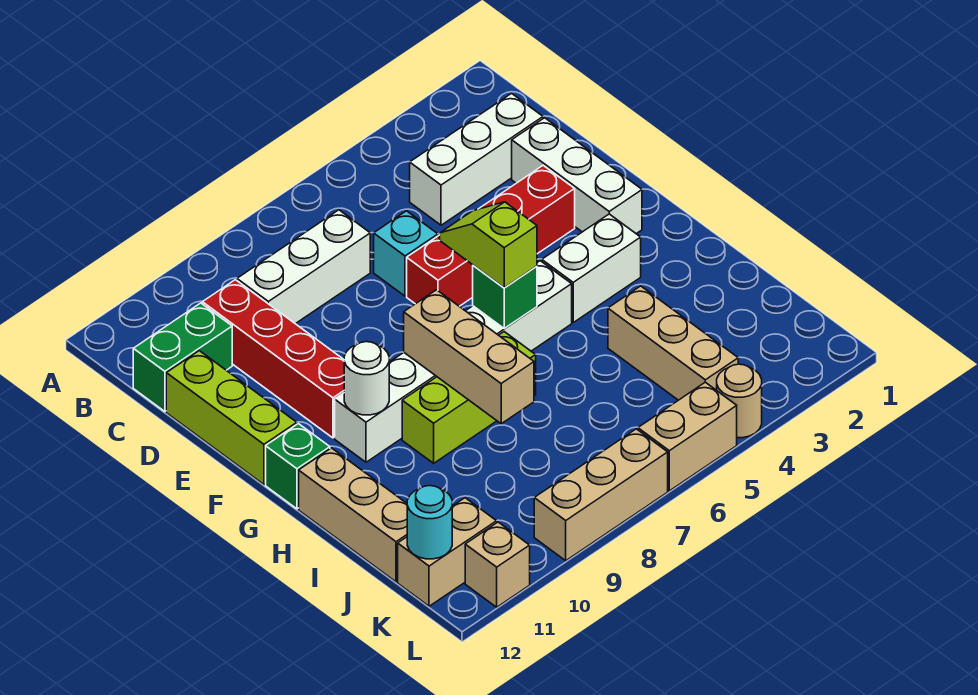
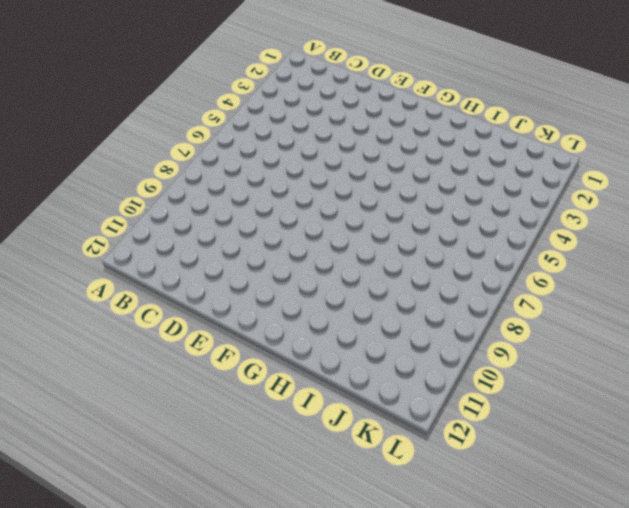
none -> white 1x3 brick [410,93,543,225]
none -> white 1x3 brick [237,210,370,324]
none -> red 1x4 brick [202,280,344,438]

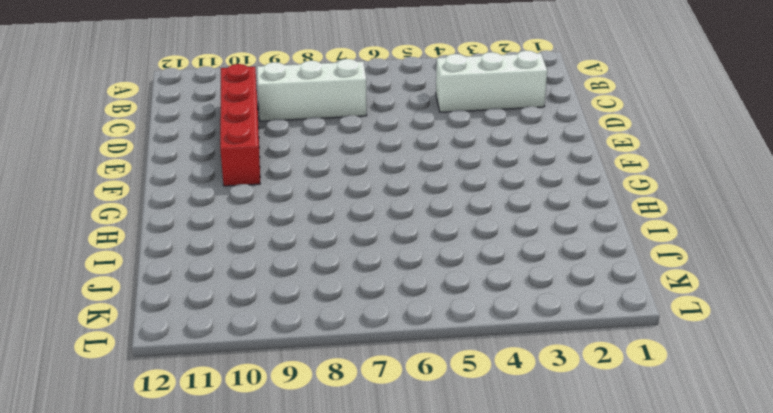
none -> green 1x2 brick [133,303,232,412]
none -> white 1x3 brick [512,118,642,234]
none -> cyan 1x1 brick [374,211,438,296]

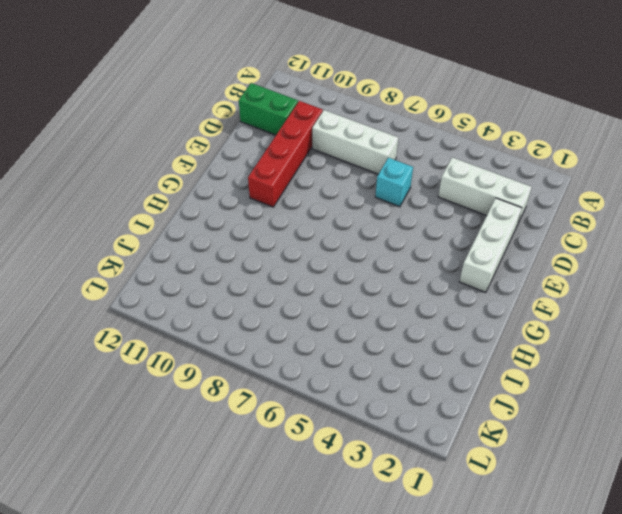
none -> lime 1x3 brick [166,351,297,484]
none -> red 1x4 brick [407,166,575,306]
none -> white 1x2 brick [542,214,641,322]

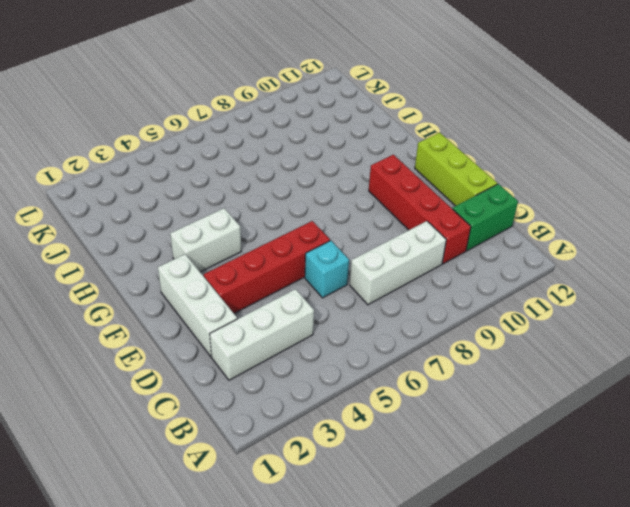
none -> white 1x6 brick [335,261,572,462]
none -> green 1x1 brick [266,424,330,509]
none -> lime 1x3 brick [402,332,536,463]

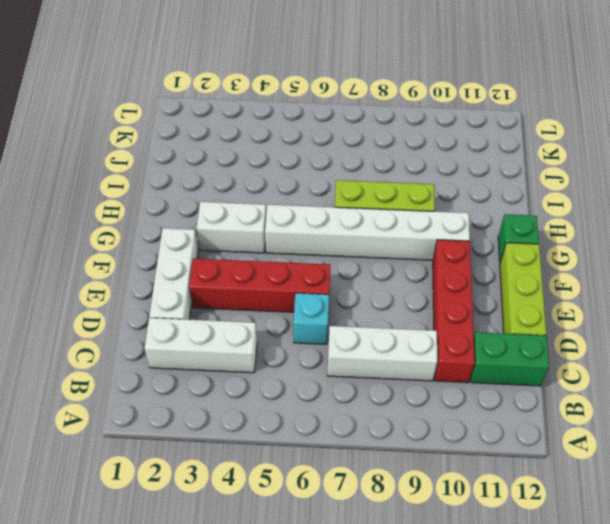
none -> tan 1x3 brick [299,448,407,582]
none -> tan 1x3 brick [608,286,738,400]
none -> tan 1x2 brick [398,498,497,606]

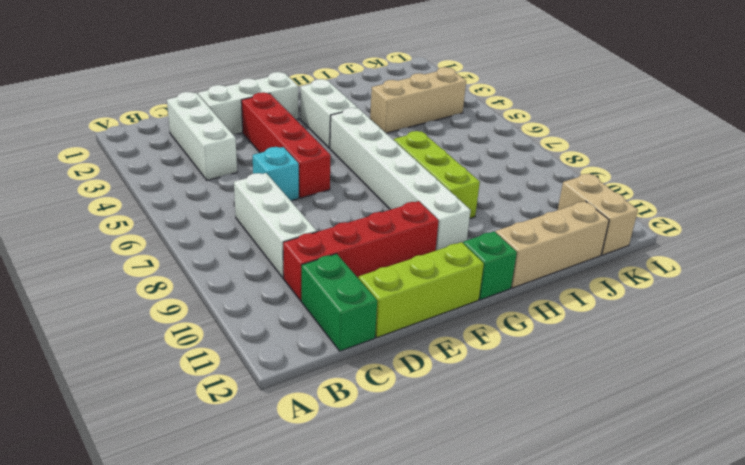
none -> tan 1x1 round brick [717,364,762,438]
none -> tan 1x2 brick [638,382,737,491]
none -> tan 1x3 brick [534,429,668,561]

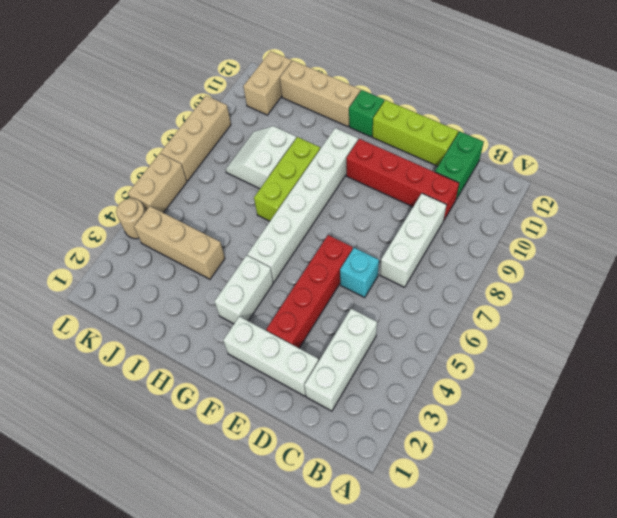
white 2x2 slope [226,126,296,189] -> none
none -> tan 1x1 brick [465,522,530,607]
none -> green 1x1 brick [473,265,537,329]
none -> tan 1x3 brick [404,290,534,424]

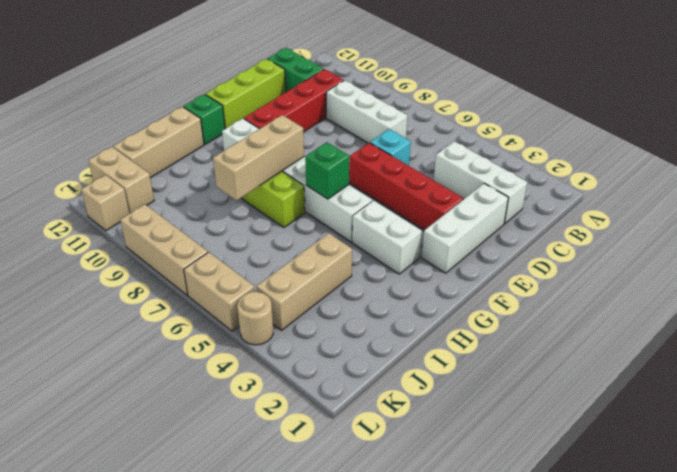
none -> white 1x1 round brick [344,342,389,415]
none -> cyan 1x1 round brick [407,486,452,559]
none -> lime 1x2 slope [440,202,537,288]

